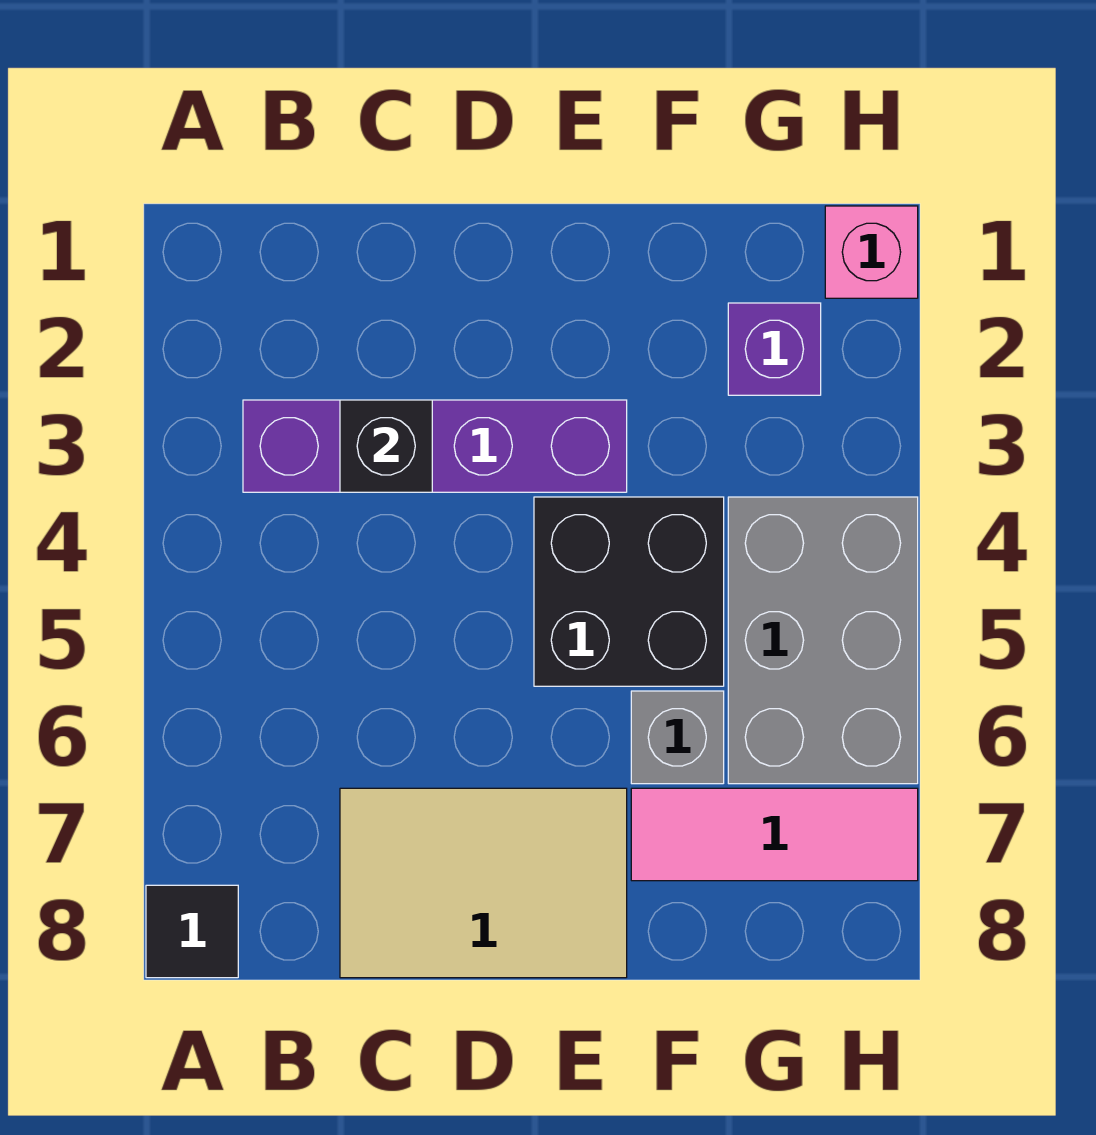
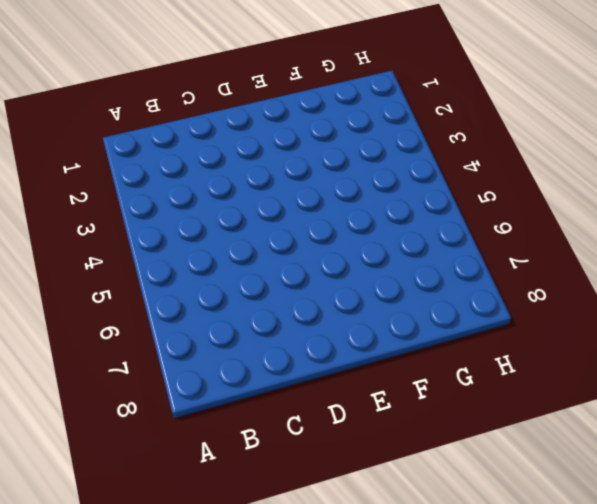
none -> black 1x1 tile [146,885,238,978]
none -> purple 1x4 brick [243,400,627,492]

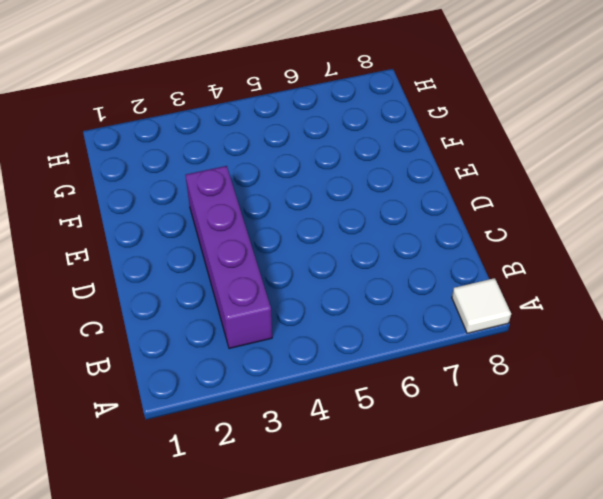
white 1x1 tile [452,278,511,333] -> black 1x1 tile [146,885,238,978]
none -> tan 2x3 tile [340,788,627,978]
none -> black 2x2 brick [534,497,724,686]

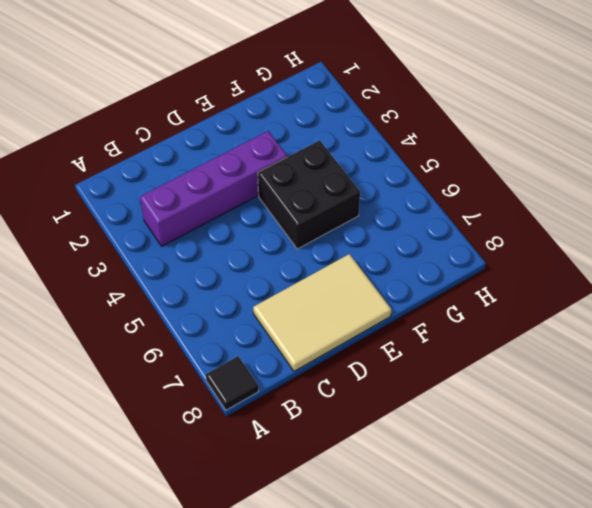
none -> grey 1x1 brick [631,691,724,784]
none -> pink 1x3 tile [631,788,918,881]

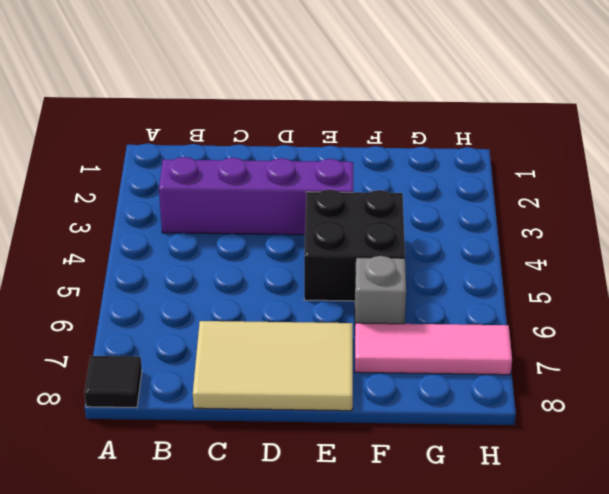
none -> purple 1x1 brick [728,303,821,395]
none -> grey 2x3 brick [728,497,918,784]

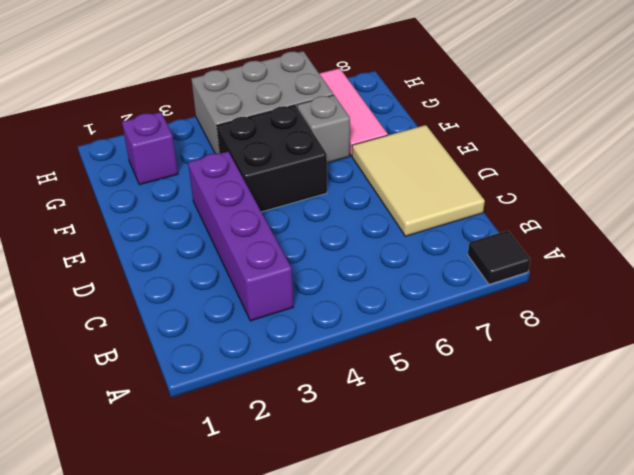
none -> pink 1x1 brick [825,206,918,298]
none -> black 1x1 brick [340,400,432,492]

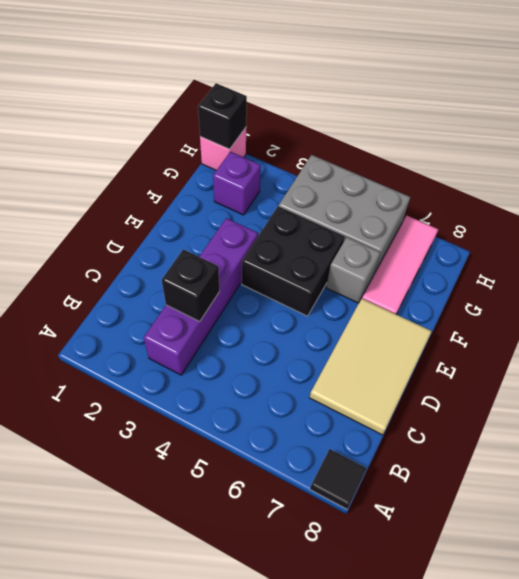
black 1x1 brick [198,83,247,149] -> none

